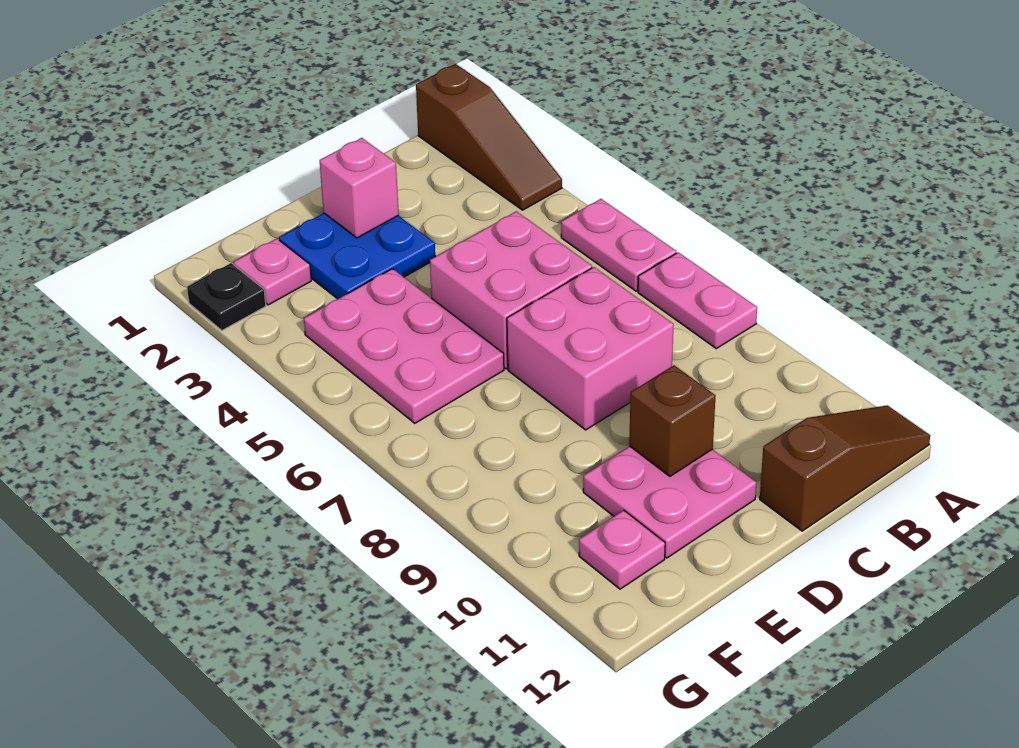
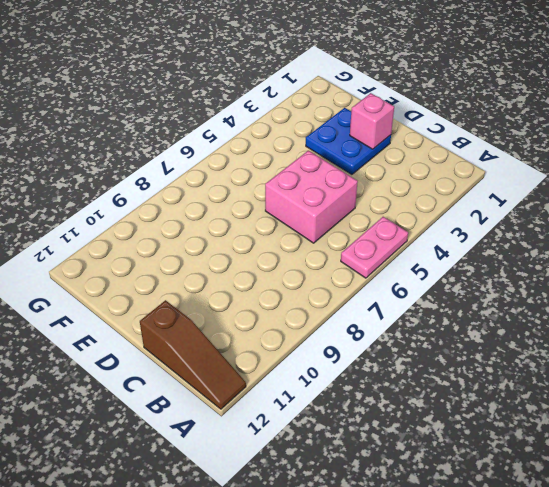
none -> brown 1x3 slope [416,64,562,210]
none -> pink 1x2 plate [638,252,757,349]
none -> pink 2x2 brick [507,267,674,430]

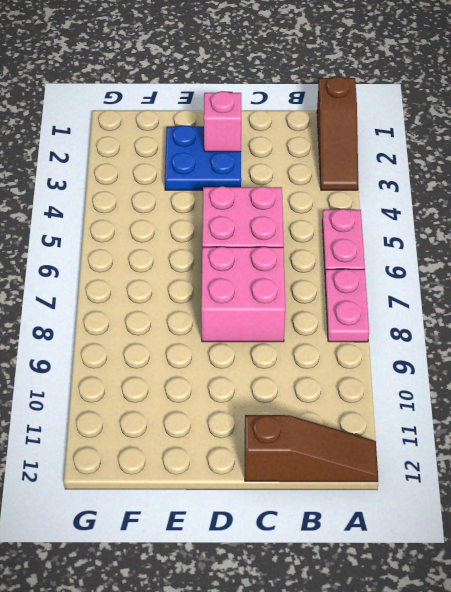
none -> pink 2x2 plate [583,446,757,558]
none -> pink 2x3 plate [304,269,504,423]
none -> pink 1x1 plate [234,238,311,305]

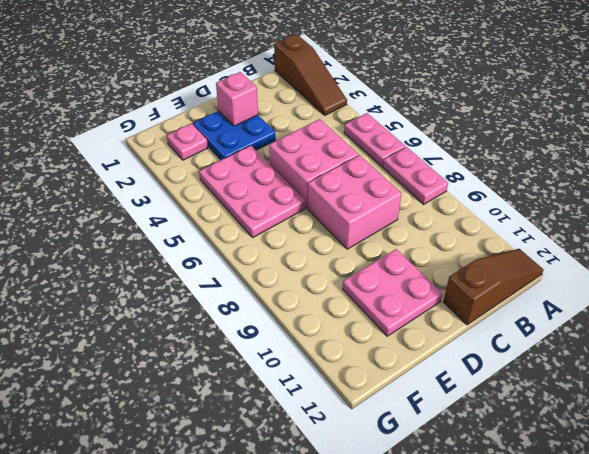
none -> pink 1x1 plate [579,510,665,589]
none -> black 1x1 plate [187,263,266,330]
none -> brown 1x1 brick [629,365,715,476]

